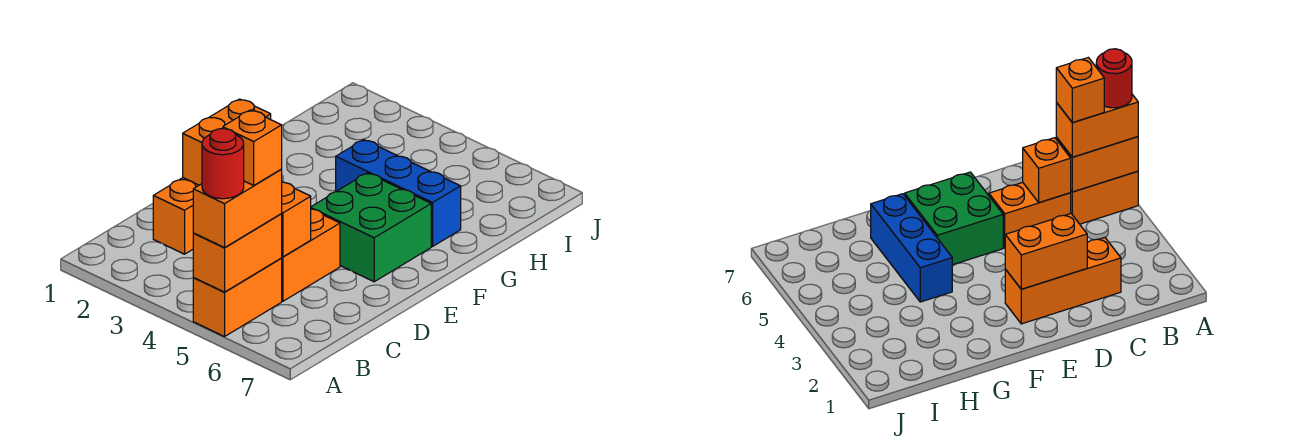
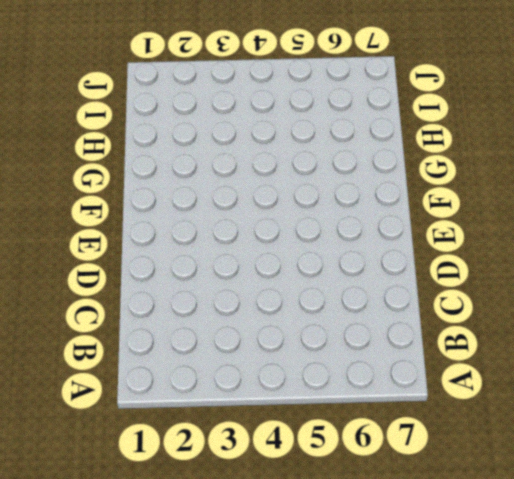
none -> orange 1x2 brick [193,259,282,337]
none -> orange 1x3 brick [153,178,199,254]

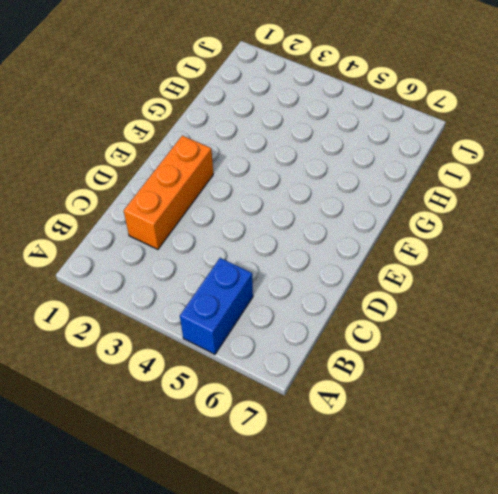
blue 1x2 brick [180,258,253,354] -> orange 1x2 brick [193,259,282,337]
none -> orange 1x2 brick [281,209,340,301]
none -> green 2x2 brick [311,173,431,282]

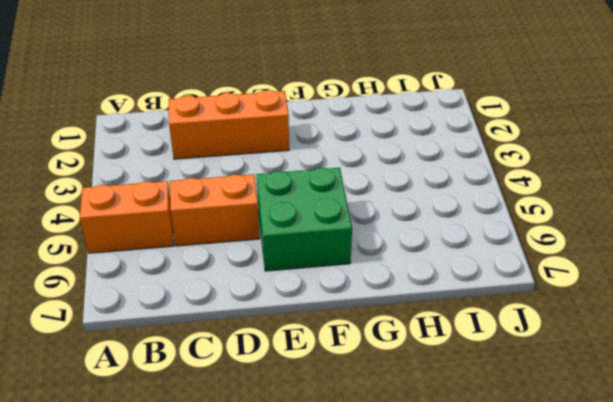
none -> blue 1x3 brick [336,140,461,246]
none -> orange 1x2 brick [193,214,282,292]

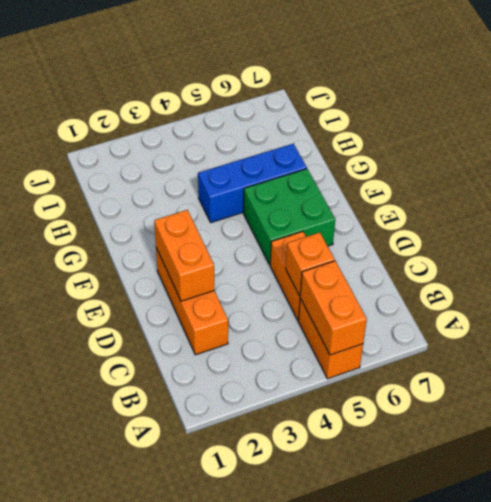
none -> orange 1x2 brick [193,170,282,248]
none -> red 1x1 round brick [202,129,244,199]

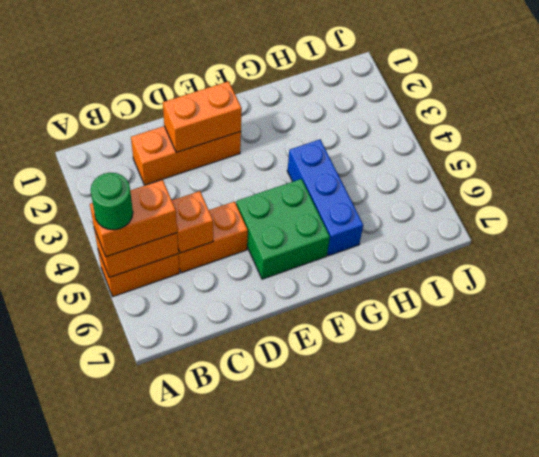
green 1x1 round brick [91,173,133,230] -> red 1x1 round brick [202,129,244,199]
none -> orange 1x1 brick [223,110,282,185]

